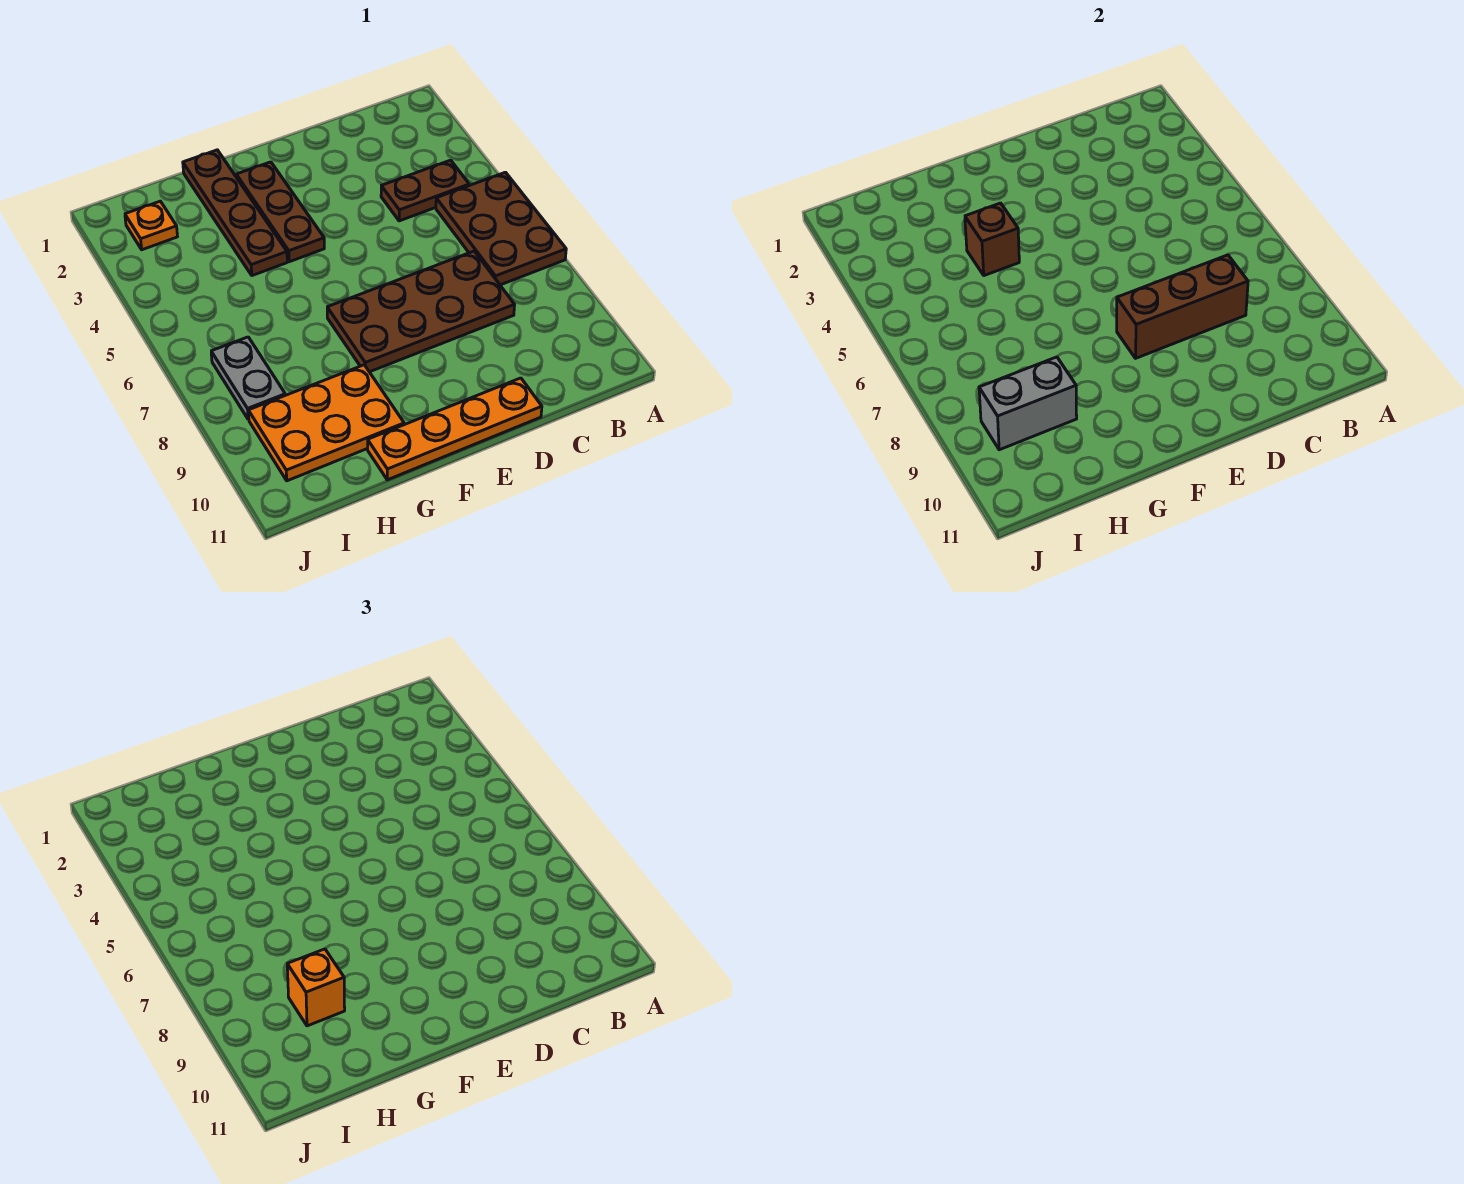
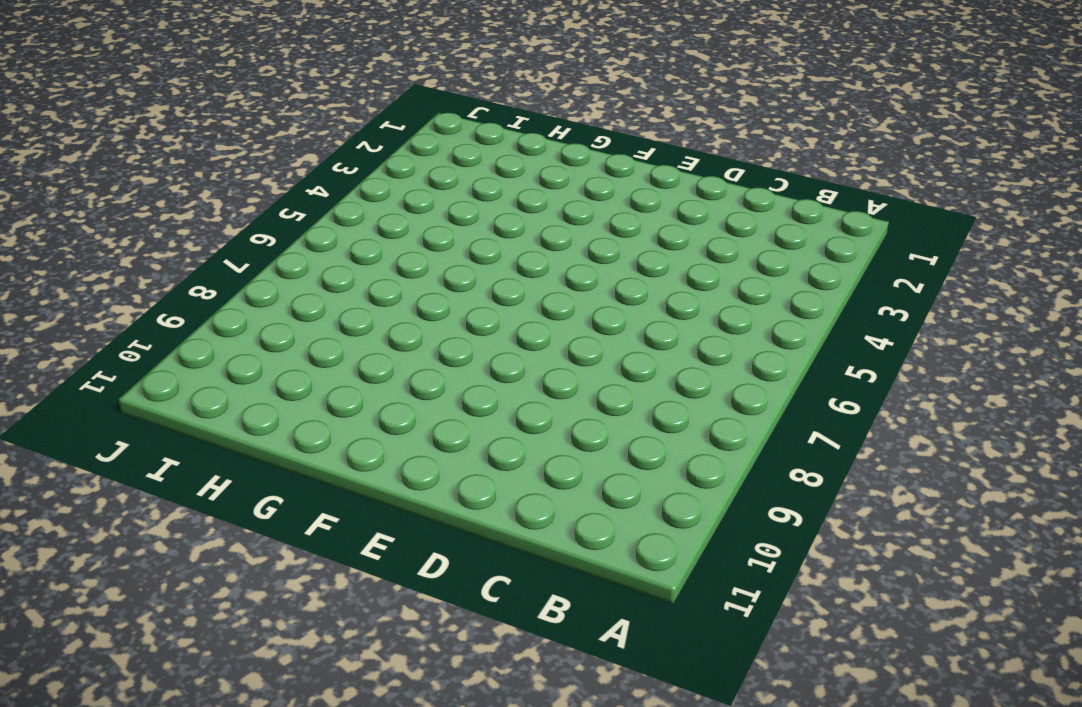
none -> brown 2x3 plate [436,172,566,285]
none -> brown 1x2 plate [381,160,469,221]
none -> brown 2x4 plate [327,251,515,372]

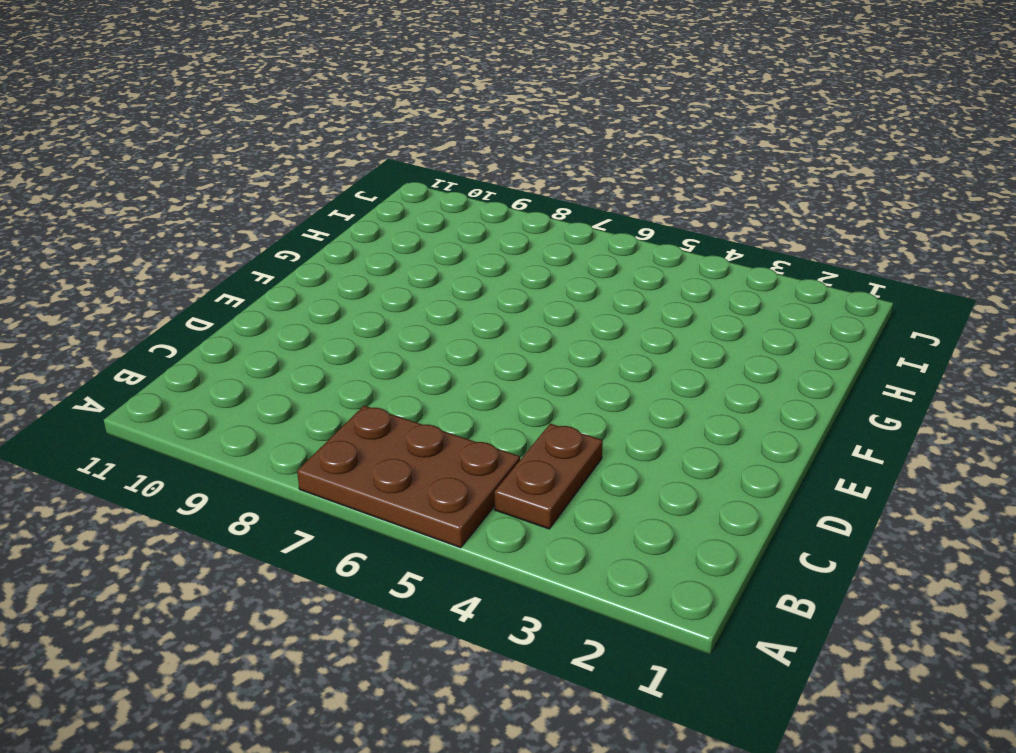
none -> brown 2x4 plate [327,251,515,372]
none -> orange 1x4 plate [368,378,542,480]
none -> brown 1x3 plate [236,162,324,262]

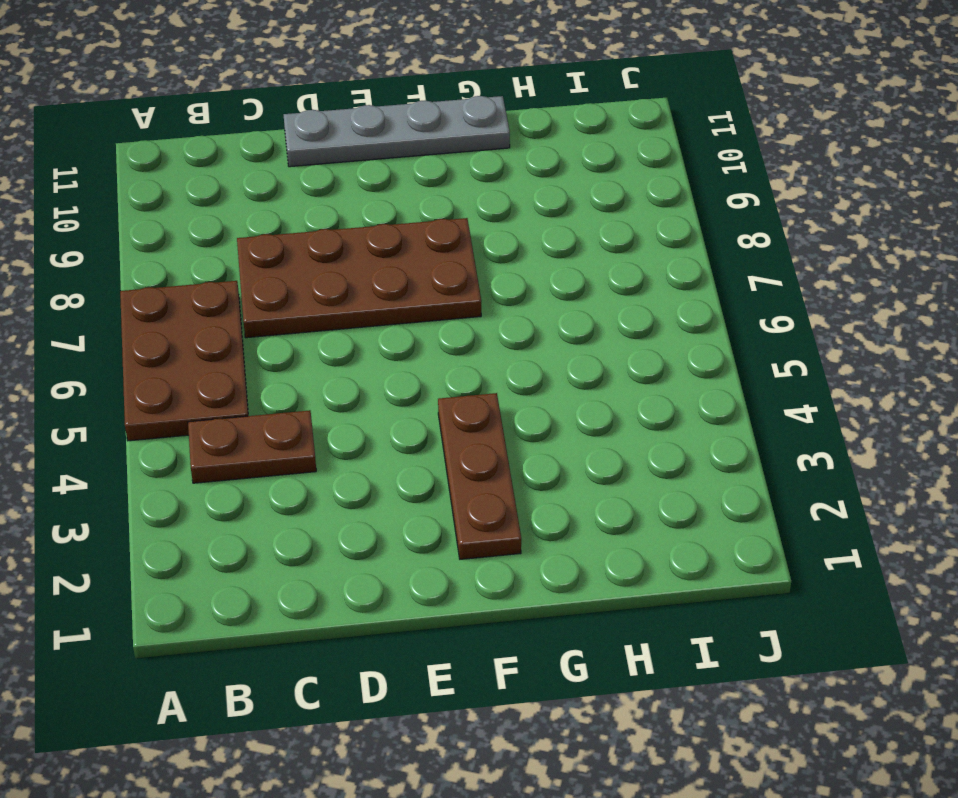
grey 1x4 plate [284,96,510,167] -> orange 1x4 plate [368,378,542,480]
none -> brown 1x4 plate [183,150,287,276]
none -> orange 2x3 plate [248,365,404,481]
none -> orange 1x1 plate [125,201,178,250]

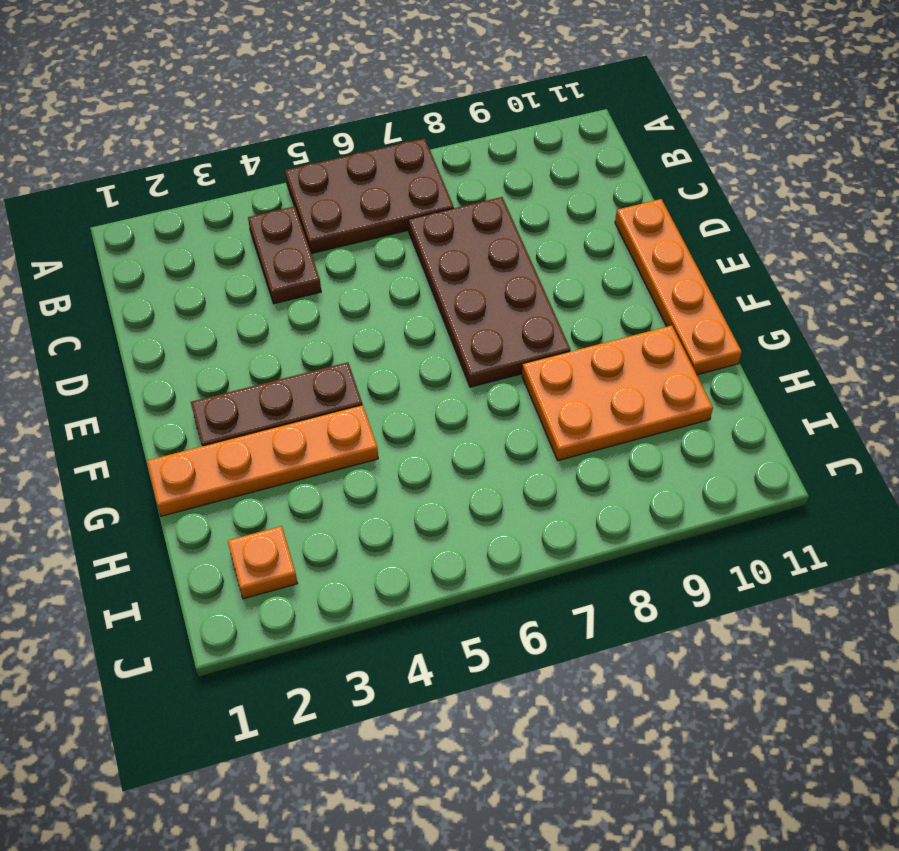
orange 1x4 plate [147,405,378,516] -> brown 1x4 plate [183,150,287,276]
orange 2x3 plate [522,326,713,461] -> orange 2x3 plate turned to [248,365,404,481]
none -> grey 1x2 plate [211,337,285,419]
none -> brown 1x3 brick [1117,255,1248,358]
none -> brown 1x1 brick [965,203,1019,276]

